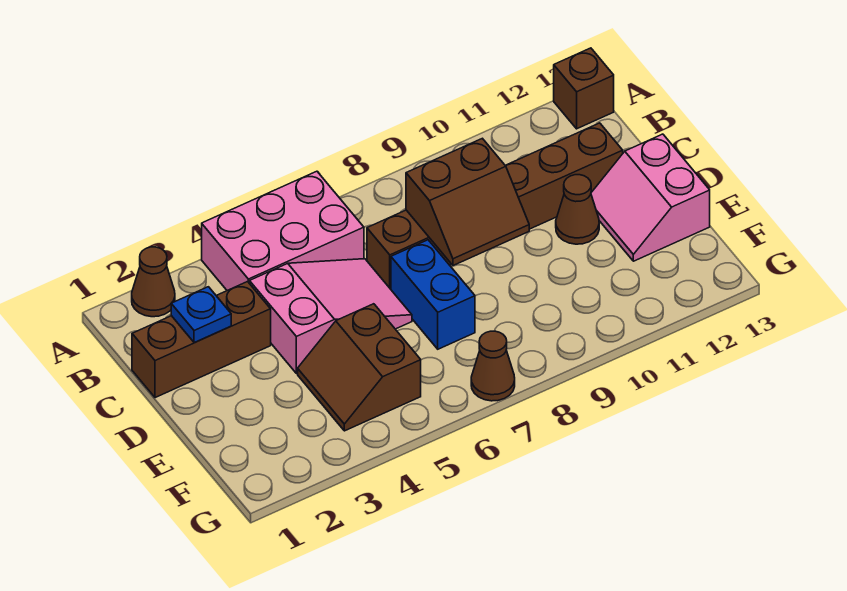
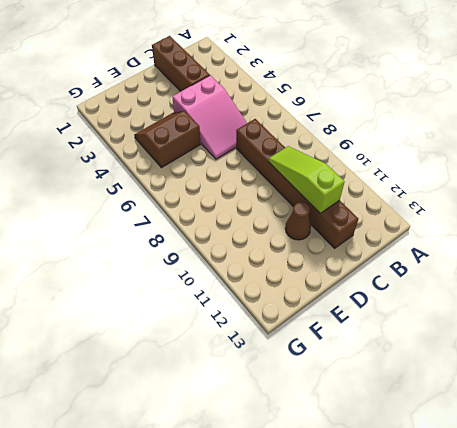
lime 1x3 slope [269,146,345,213] -> brown 2x2 slope [406,138,529,266]
none -> brown 1x1 cone [132,247,175,317]
none -> pink 2x3 brick [202,171,364,290]
none -> brown 1x1 brick [554,48,614,129]

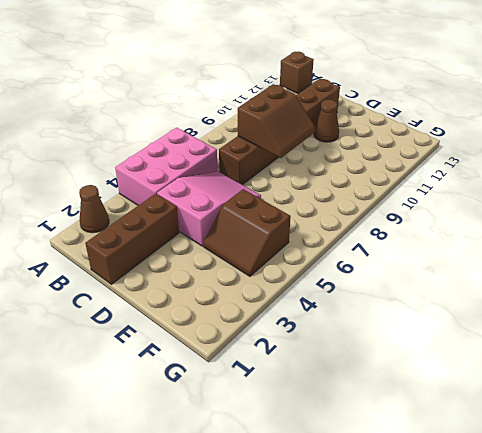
none -> blue 1x2 brick [391,240,475,349]
none -> pink 2x2 slope [591,134,710,261]
none -> brown 1x1 cone [471,331,515,401]

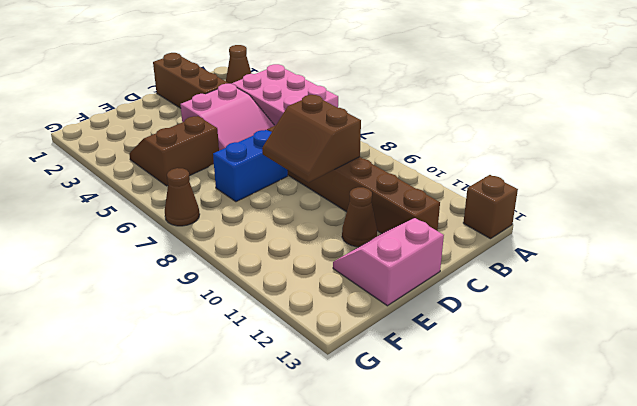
none -> blue 1x1 plate [171,287,231,343]

